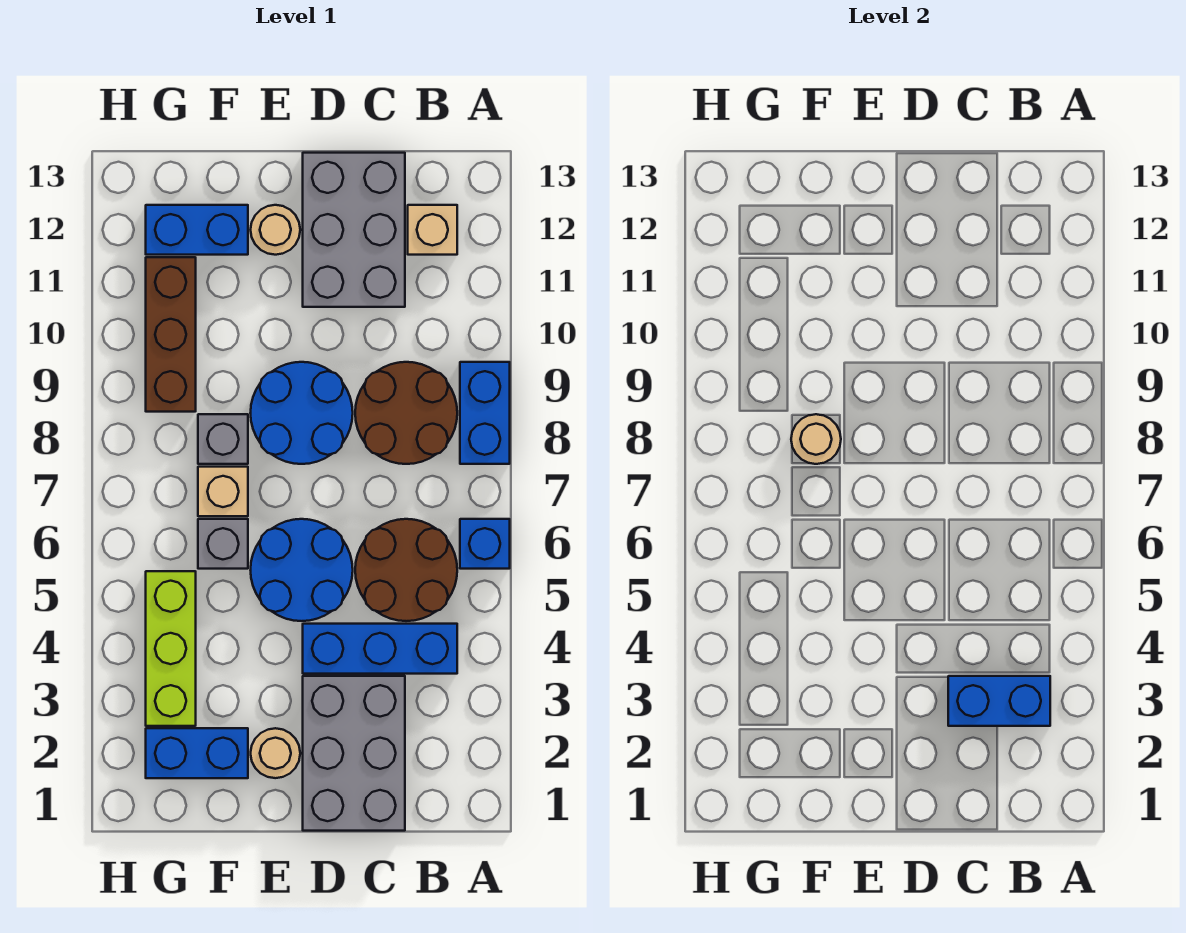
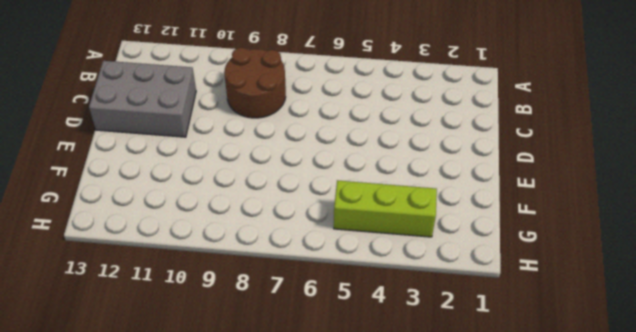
none -> blue 1x1 brick [460,519,510,569]
none -> blue 1x2 brick [460,362,510,464]
none -> blue 1x3 brick [303,624,457,674]

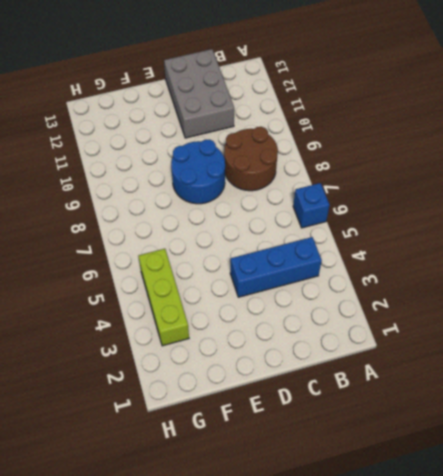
none -> blue 1x2 brick [460,362,510,464]
none -> brown 2x2 round brick [355,519,457,621]
none -> tan 1x1 brick [408,205,457,255]

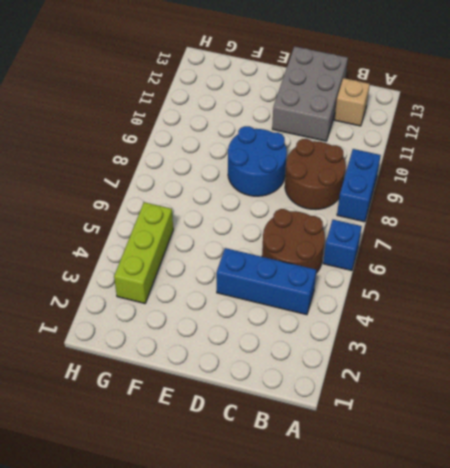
none -> grey 2x3 brick [303,676,405,831]
none -> blue 2x2 round brick [251,519,353,621]
none -> tan 1x1 round brick [251,728,300,778]

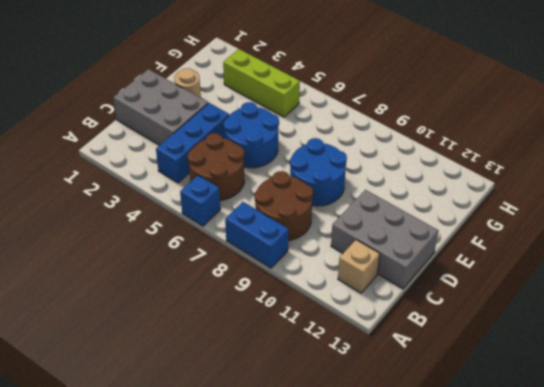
none -> tan 1x1 round brick [251,205,300,255]
none -> blue 1x2 brick [146,728,248,778]
none -> grey 1x1 brick [198,519,248,569]

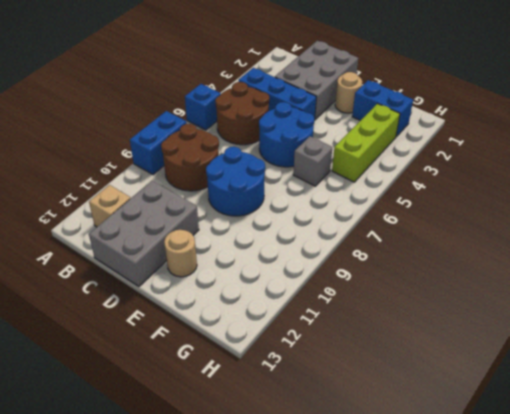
none -> tan 1x1 brick [198,467,248,516]
none -> grey 1x1 brick [198,414,248,464]
none -> blue 1x2 brick [146,205,248,255]

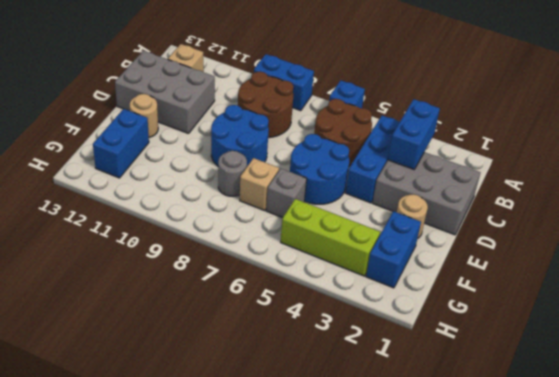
grey 1x1 round brick [218,151,247,196] -> grey 1x1 brick [198,414,248,464]
none -> brown 1x3 brick [146,257,196,412]
none -> tan 1x1 round brick [791,414,841,464]

